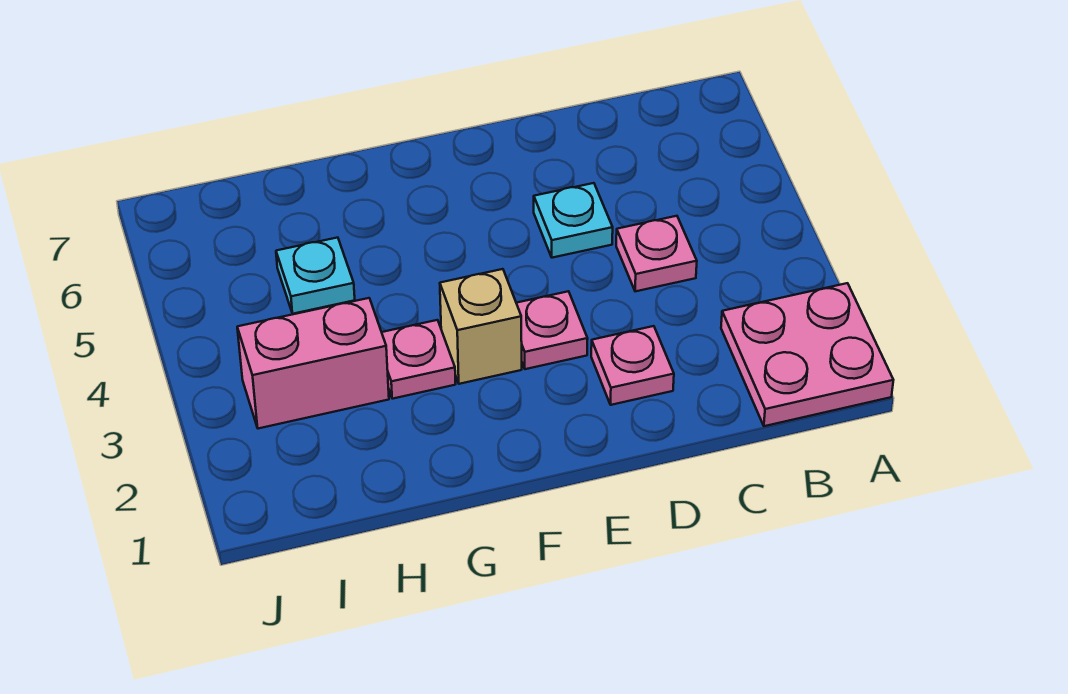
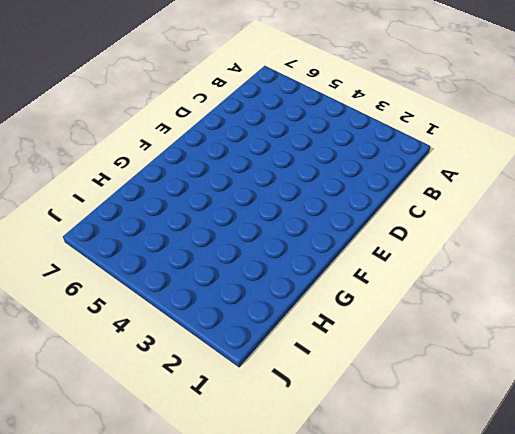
none -> pink 2x2 plate [721,283,893,426]
none -> pink 1x1 plate [616,216,697,291]

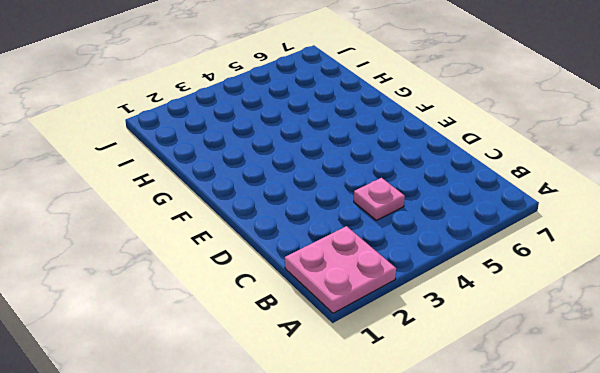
none -> pink 1x1 plate [591,326,674,405]
none -> cyan 1x1 plate [534,183,613,258]

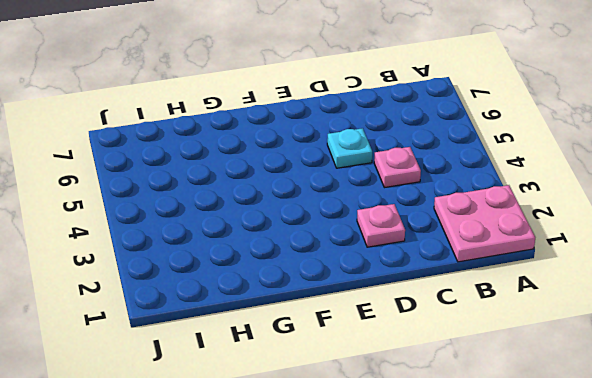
none -> pink 1x1 plate [516,291,588,369]
none -> tan 1x1 brick [440,269,522,384]

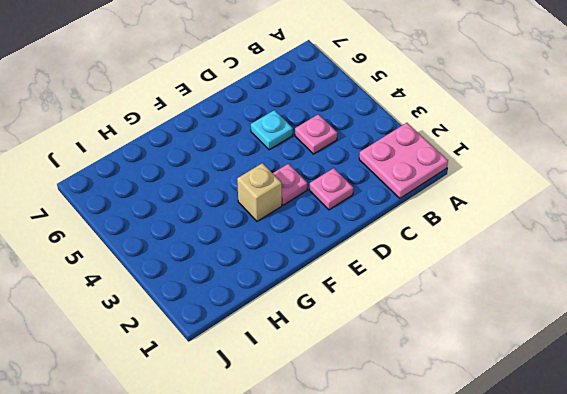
none -> pink 1x1 plate [382,320,456,399]
none -> pink 1x2 brick [237,298,389,429]

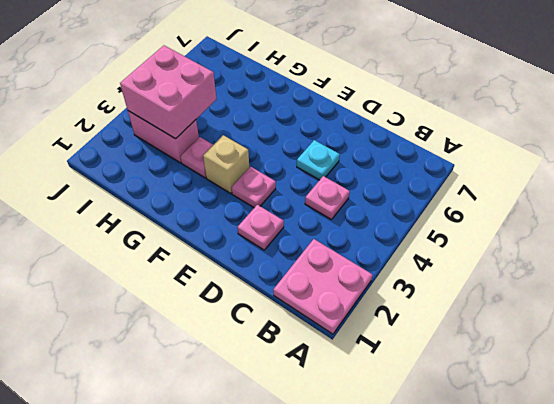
pink 2x2 brick [120,46,216,139] -> none
none -> cyan 1x1 plate [276,238,355,314]

